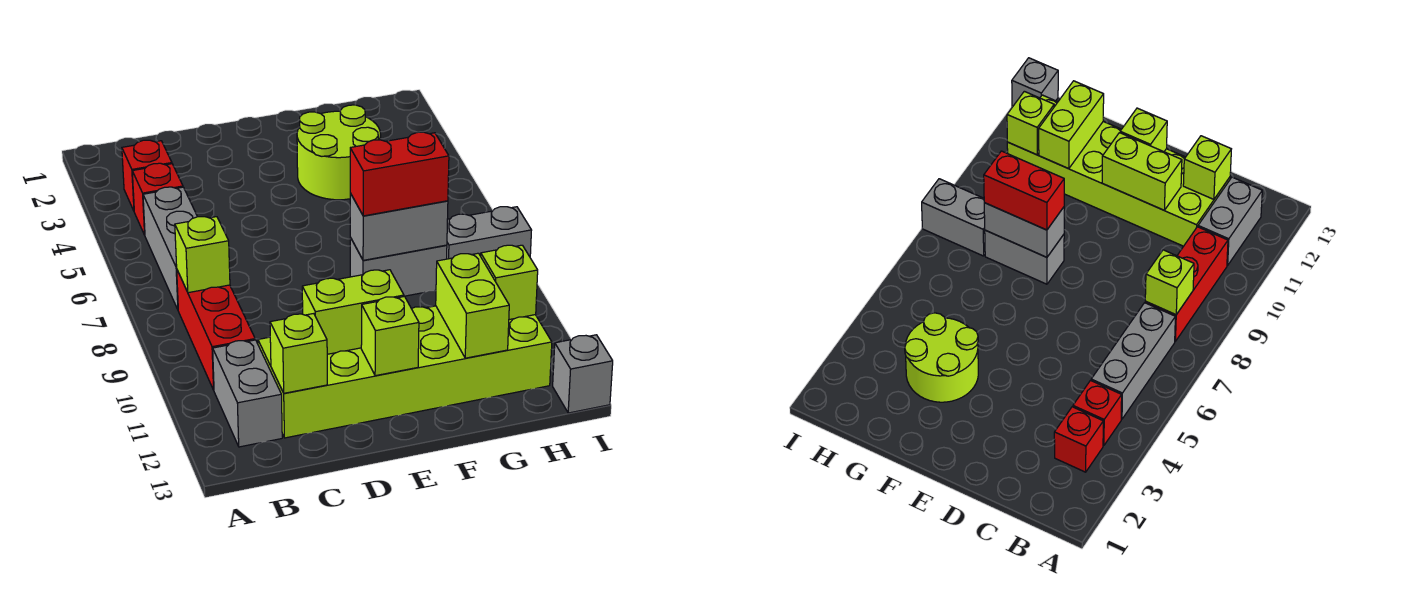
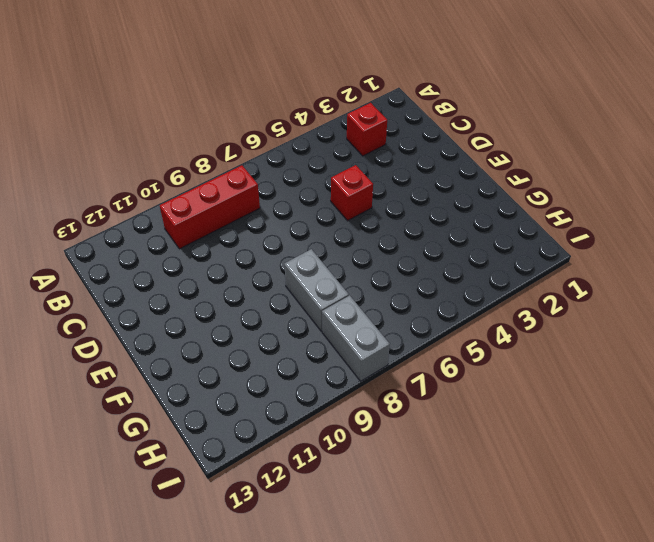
red 1x1 brick [331,165,373,221] -> red 1x1 brick moved to [132,163,183,235]
none -> grey 1x3 brick [143,187,197,309]
none -> grey 1x2 brick [213,340,282,447]
none -> lime 2x6 brick [258,306,552,438]

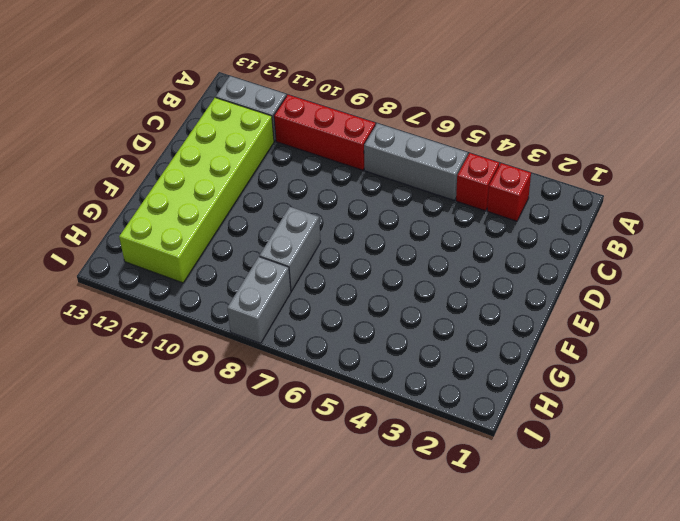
none -> lime 2x2 round brick [297,105,381,200]
none -> grey 1x1 brick [553,335,613,413]
none -> lime 1x1 brick [175,217,230,293]

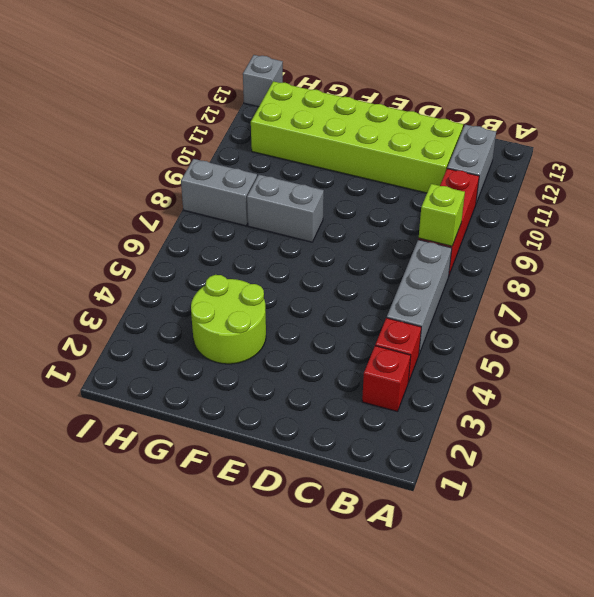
none -> lime 1x1 brick [270,314,327,393]
none -> lime 1x2 brick [302,270,404,354]
none -> lime 1x1 brick [361,296,419,376]

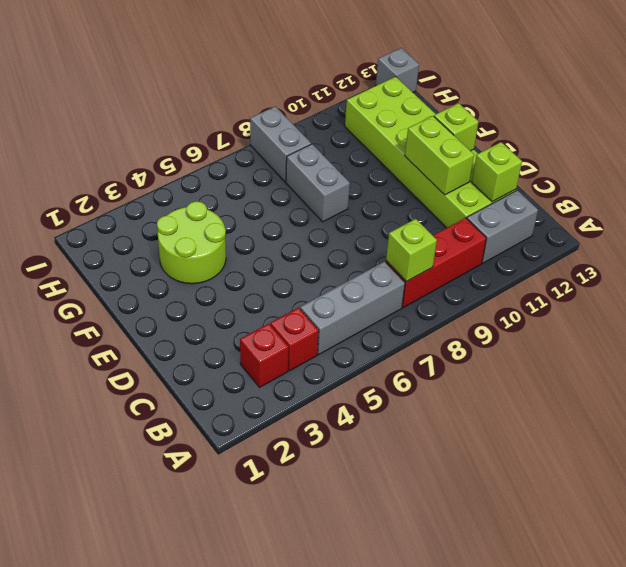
none -> grey 1x2 brick [350,193,448,260]
none -> lime 1x2 brick [436,253,509,358]
none -> lime 1x1 brick [481,245,538,320]

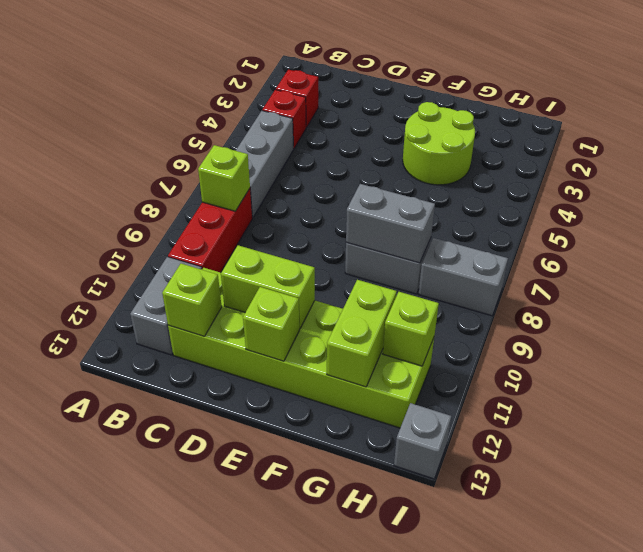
none -> red 1x2 brick [350,132,449,216]

